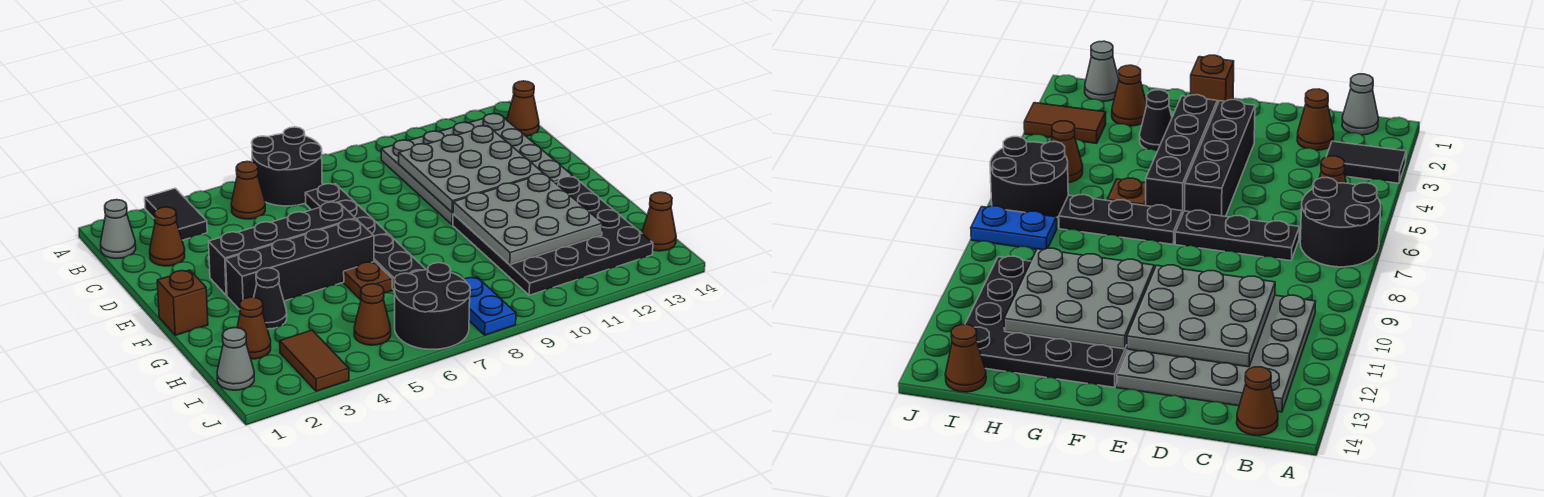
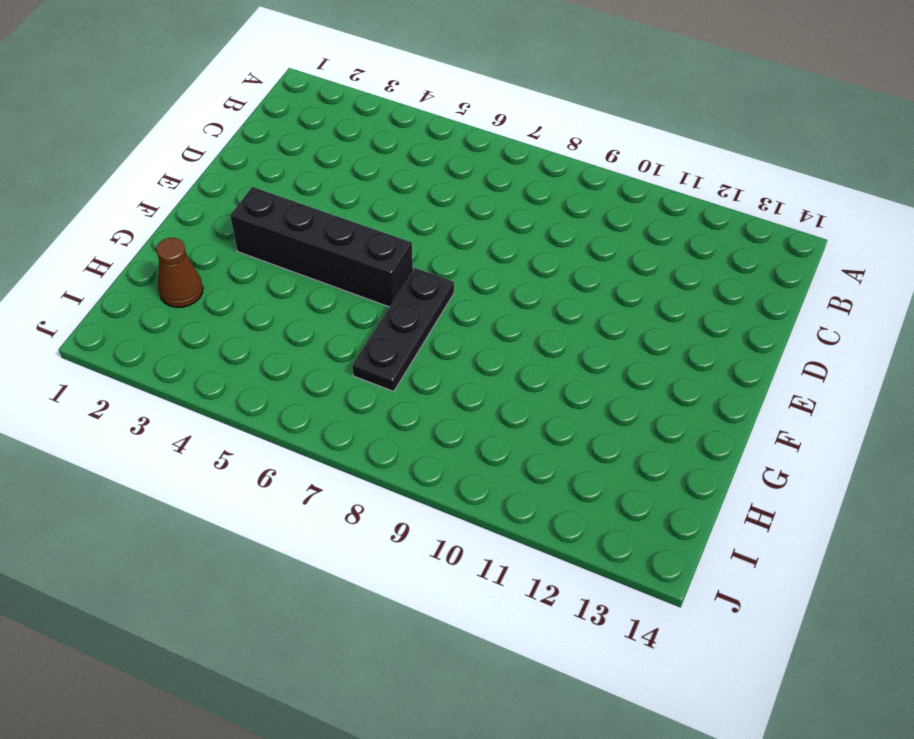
none -> black 1x2 tile [145,188,207,240]
none -> black 2x2 round brick [252,127,322,206]
none -> grey 1x1 cone [101,200,136,259]

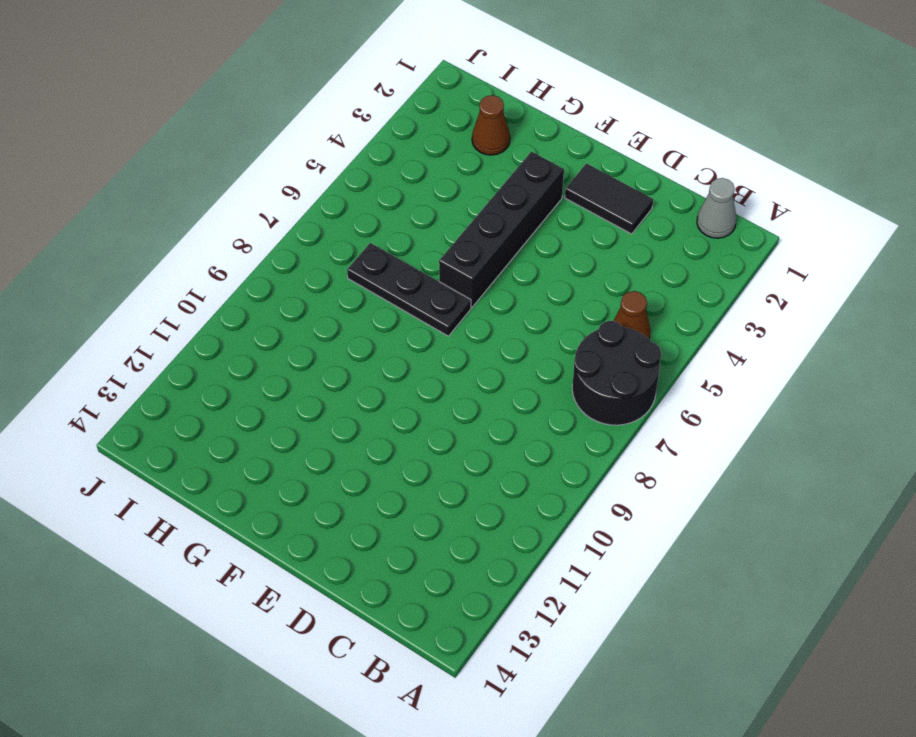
black 1x2 tile [565,163,653,234] -> black 1x2 tile moved to [145,188,207,240]
none -> grey 4x4 plate [381,114,573,225]
none -> brown 1x1 cone [507,81,539,136]
none -> brown 1x1 cone [150,207,185,266]

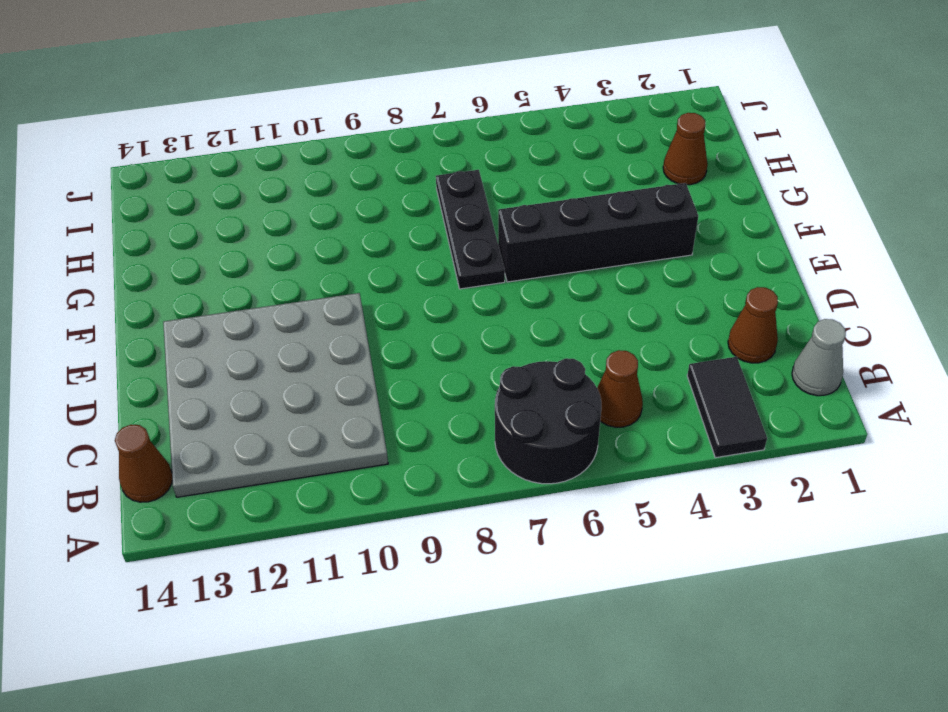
none -> black 1x3 plate [305,184,388,236]
none -> black 1x4 brick [209,202,356,295]
none -> brown 1x1 brick [157,270,208,335]

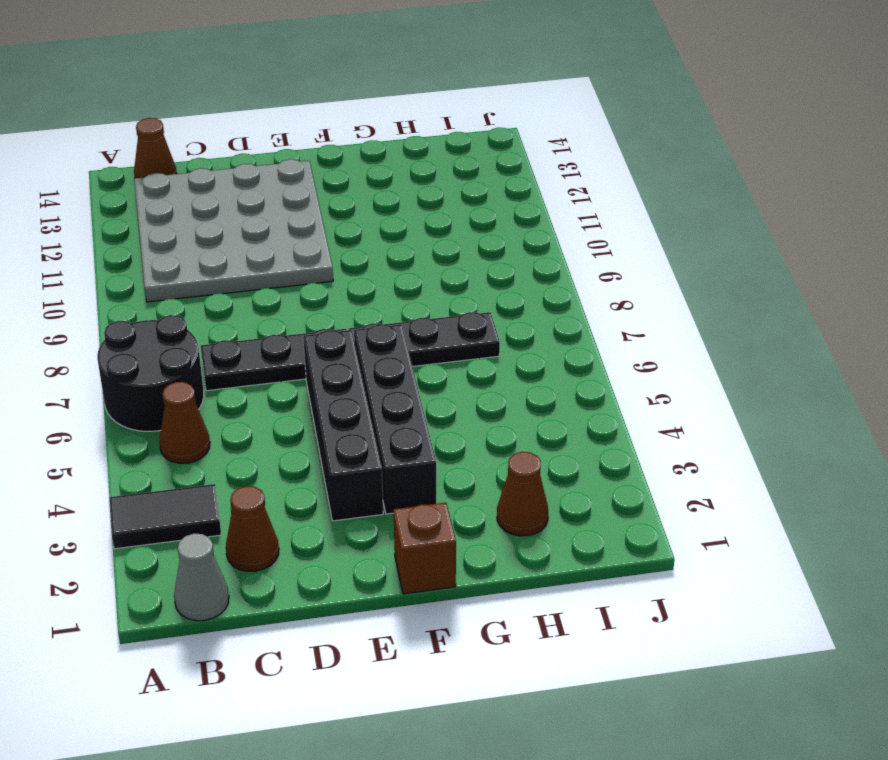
none -> black 4x4 plate [453,177,653,295]
none -> black 1x1 cone [254,268,287,329]
none -> brown 1x1 plate [344,262,392,300]

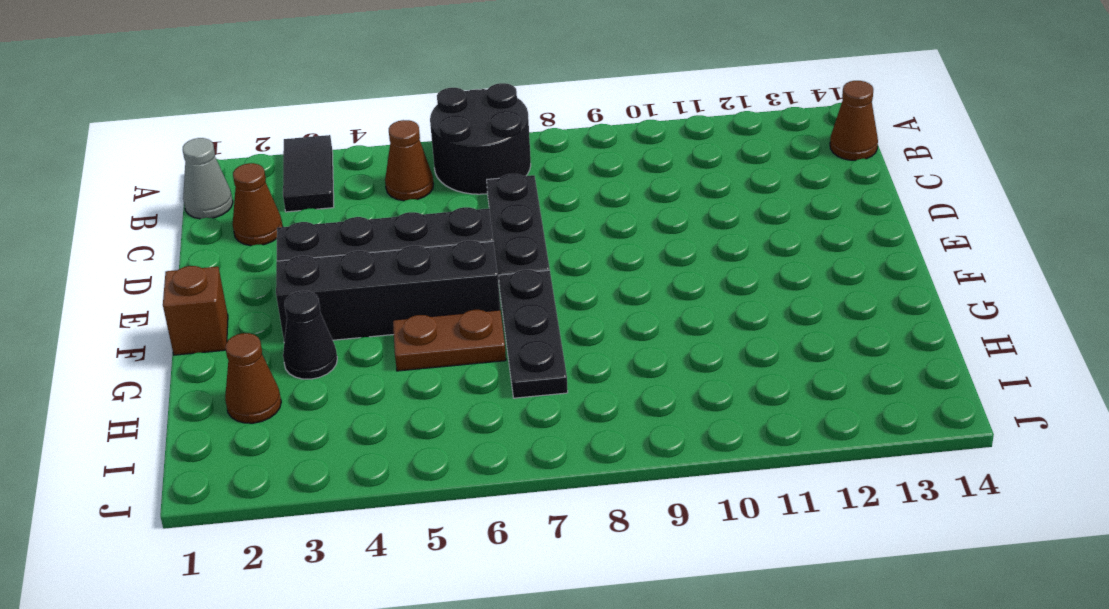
brown 1x2 plate [393,310,506,371] -> brown 1x1 plate [344,262,392,300]
none -> grey 4x4 plate [381,114,573,225]
none -> black 4x4 plate [453,177,653,295]
none -> grey 1x1 cone [217,328,254,390]

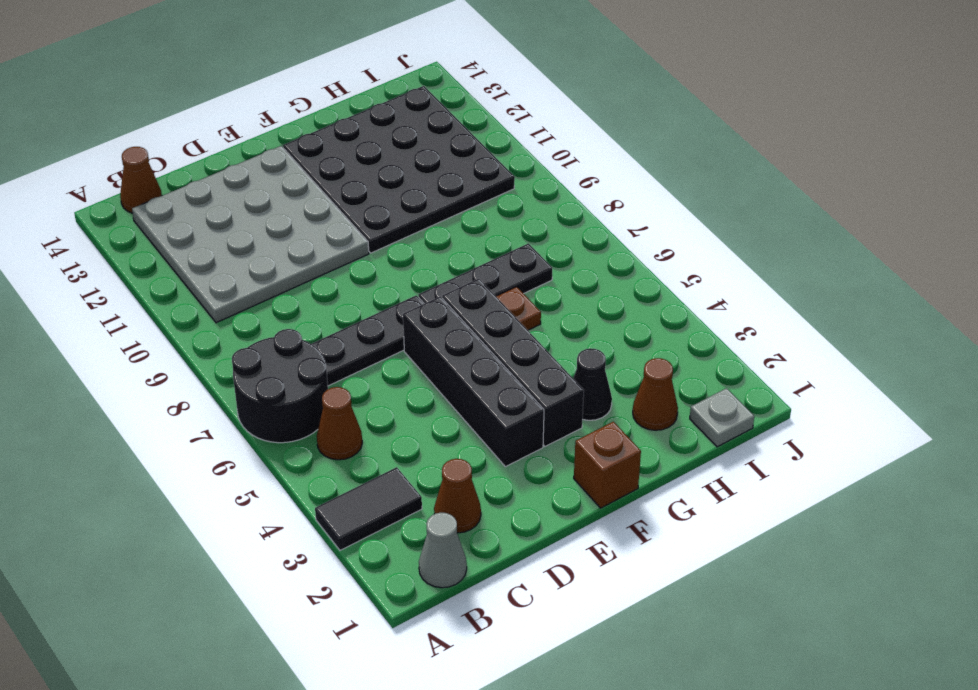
grey 1x1 plate [690,388,754,447] -> grey 1x1 cone [217,328,254,390]
none -> brown 1x2 tile [280,330,349,391]
none -> brown 1x1 cone [354,284,391,345]
none -> black 2x2 round brick [394,263,470,349]

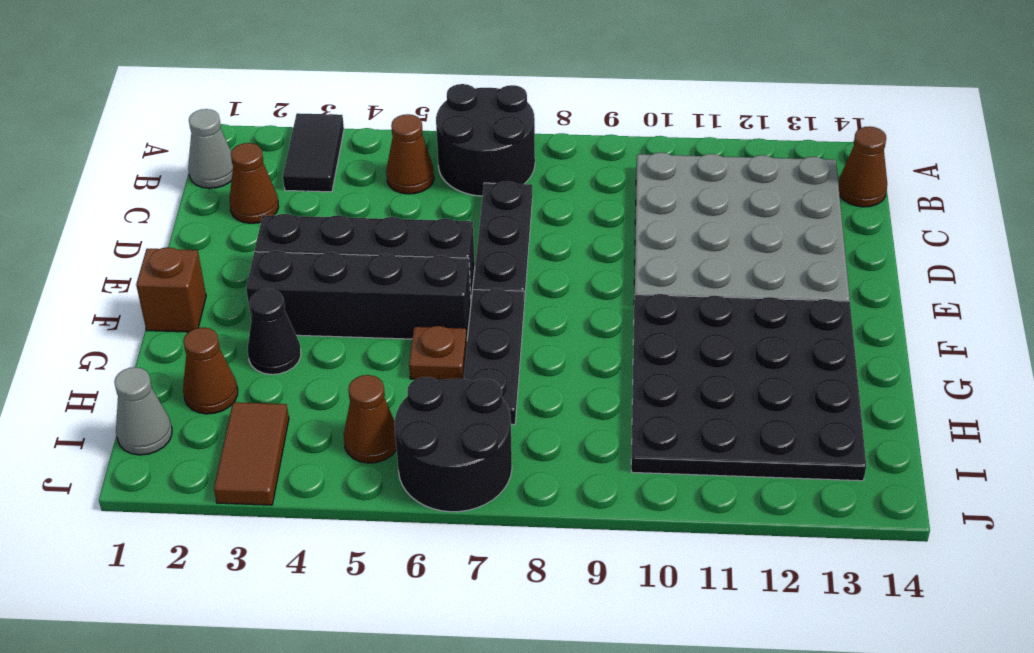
none -> blue 1x2 plate [464,277,516,335]
none -> brown 1x1 cone [642,192,676,251]
none -> grey 3x3 plate [399,126,543,213]

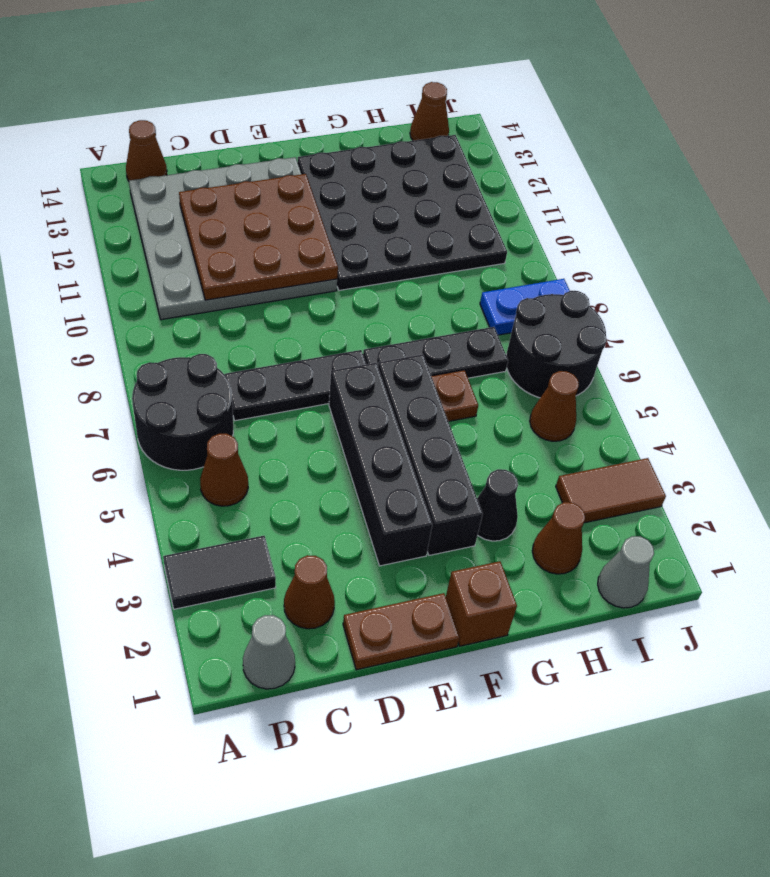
brown 3x3 plate [179,174,338,300] -> grey 3x3 plate [399,126,543,213]
brown 1x2 plate [343,593,459,670] -> none
none -> grey 3x3 plate [453,174,603,265]

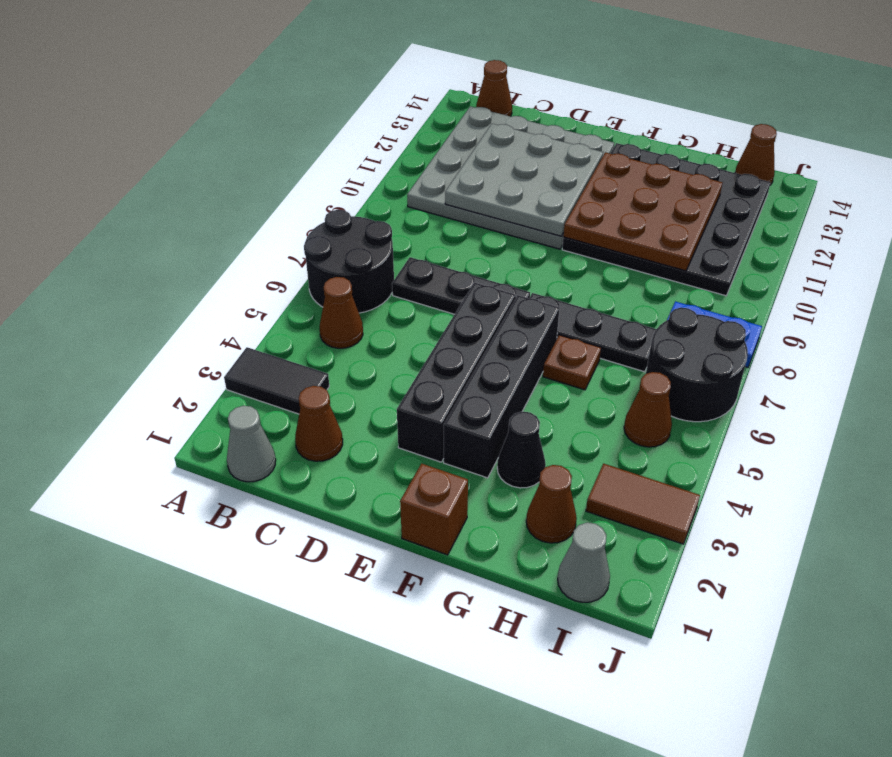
brown 3x3 plate [563,152,722,271] -> grey 3x3 plate [453,174,603,265]

